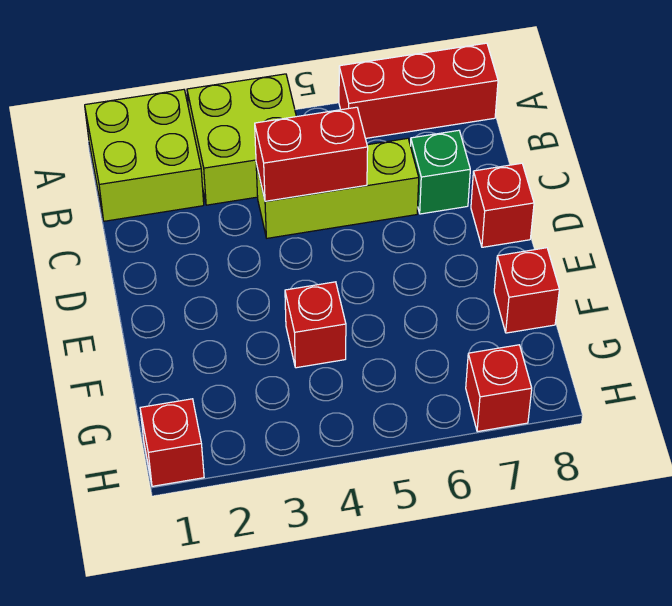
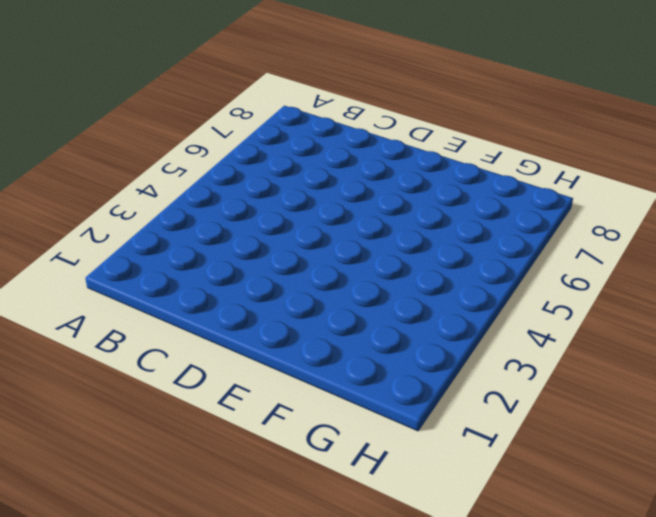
none -> lime 2x2 brick [85,90,204,221]
none -> lime 2x2 brick [187,74,296,205]

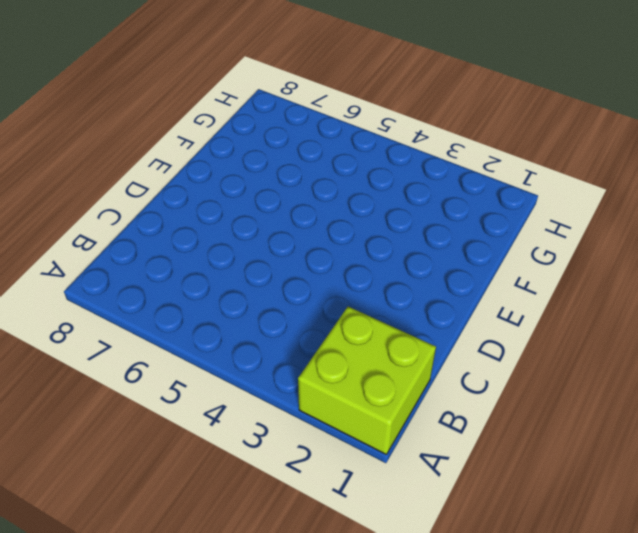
none -> lime 2x2 brick [187,74,296,205]
none -> red 1x3 brick [339,43,498,139]

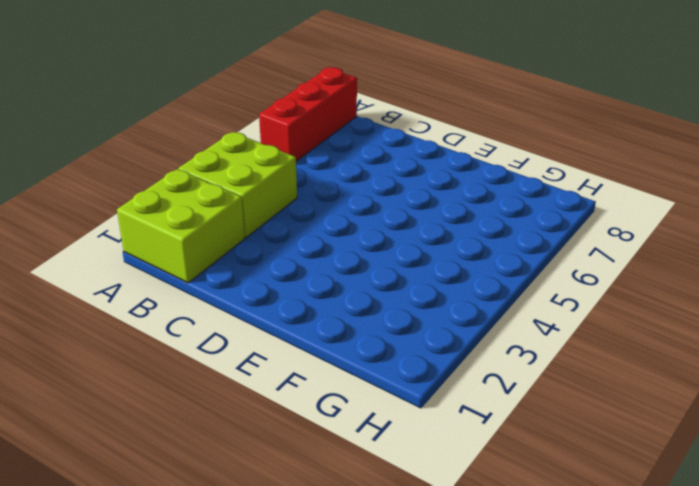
none -> lime 1x3 brick [256,138,419,238]
none -> green 1x1 brick [411,130,470,214]

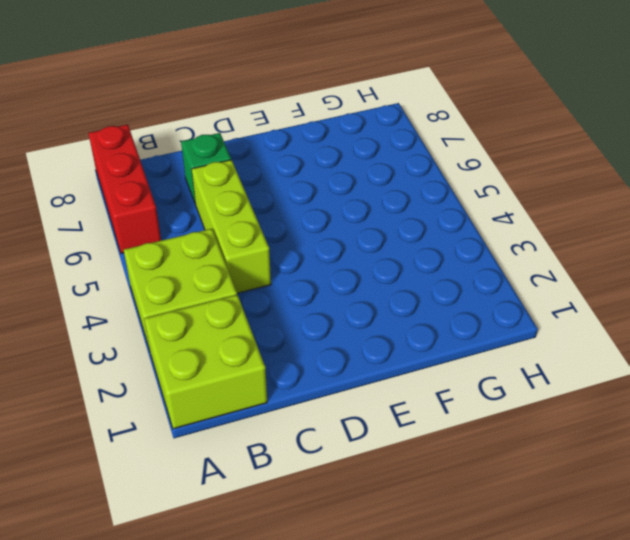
none -> red 1x1 brick [471,163,534,247]
none -> red 1x1 brick [285,282,346,368]

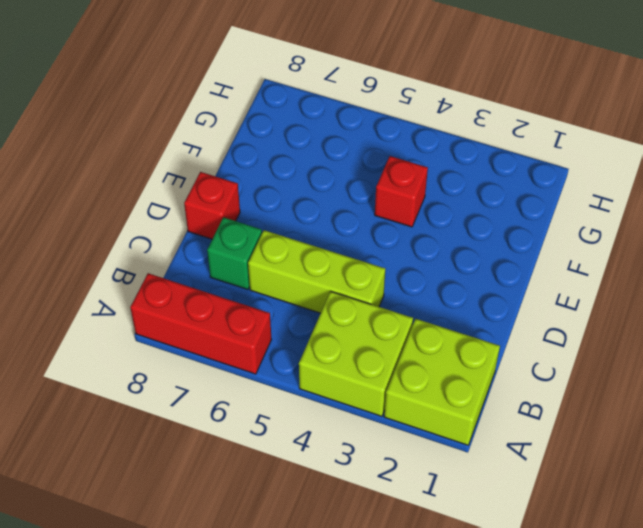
none -> red 1x1 brick [494,248,559,333]
none -> red 1x1 brick [140,399,204,486]

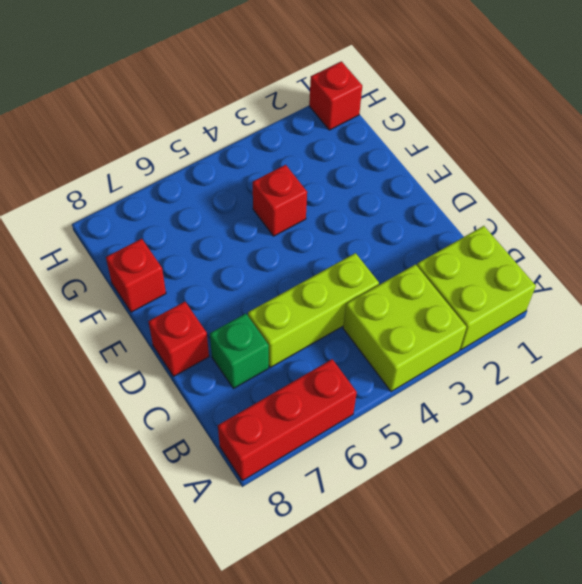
none -> red 1x1 brick [466,345,532,432]
none -> red 1x2 brick [255,107,368,201]

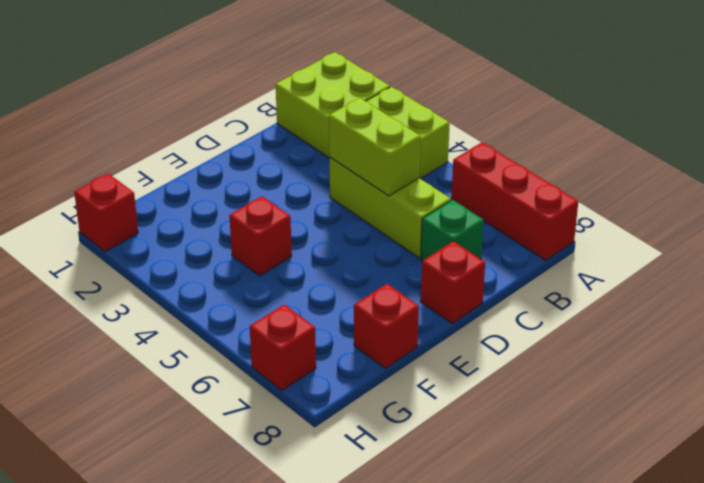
lime 1x2 brick [329,98,421,196] -> red 1x2 brick [255,107,368,201]

